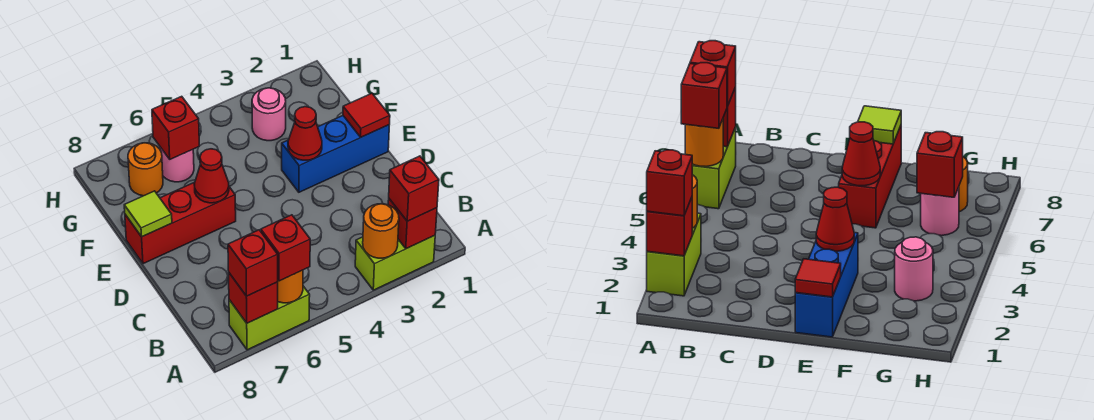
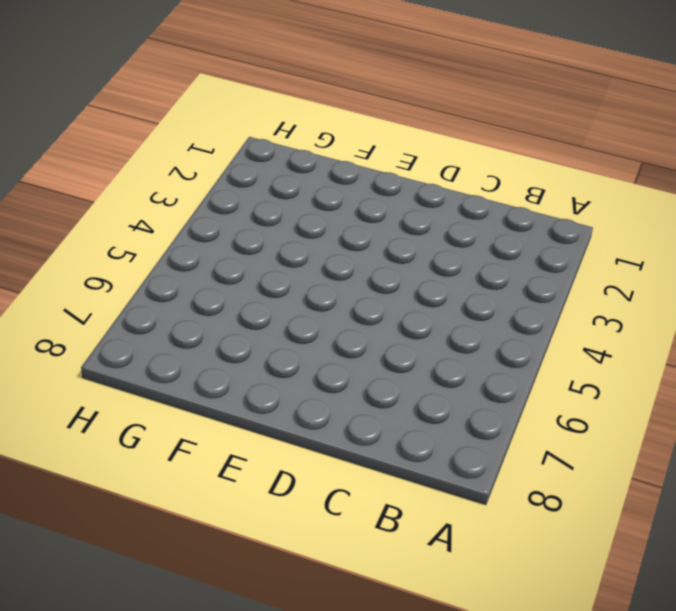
none -> lime 1x2 brick [355,235,435,290]
none -> lime 1x2 brick [229,286,310,350]
none -> blue 1x3 brick [282,116,389,192]

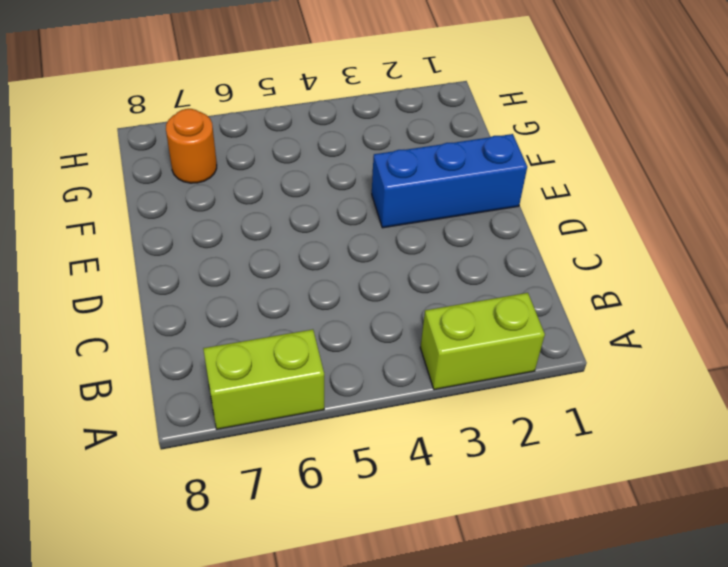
none -> red 1x3 brick [125,182,236,264]
none -> pink 1x1 round brick [252,88,286,141]
none -> pink 1x1 round brick [160,147,194,182]

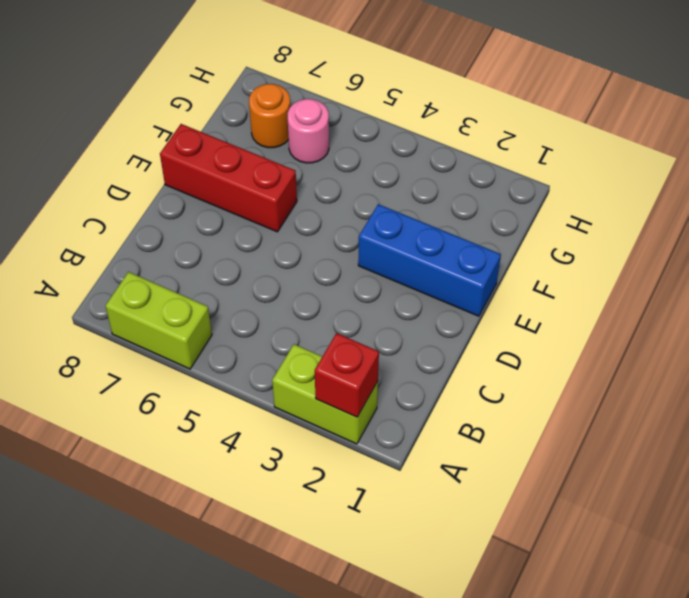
none -> pink 1x1 round brick [252,88,286,141]
none -> orange 1x1 round brick [363,204,399,258]
none -> orange 1x1 round brick [278,270,303,303]

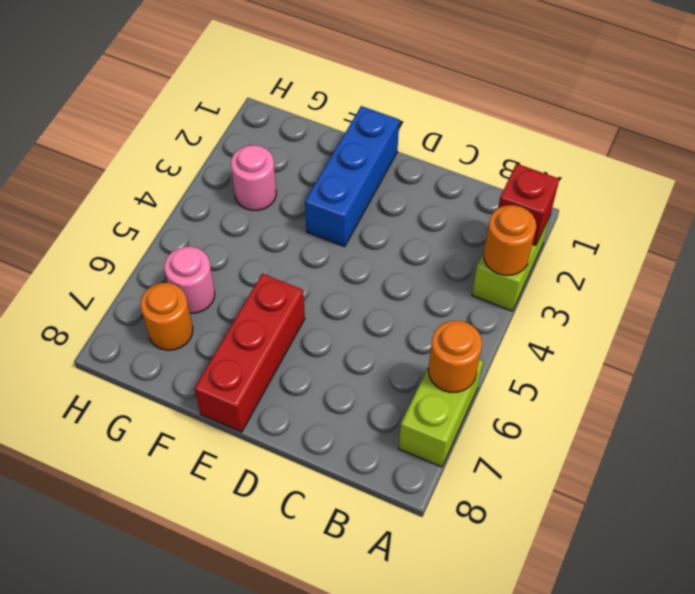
none -> red 1x1 brick [229,273,278,323]
none -> red 1x1 tile [343,93,390,137]
none -> red 1x1 cone [288,107,322,160]

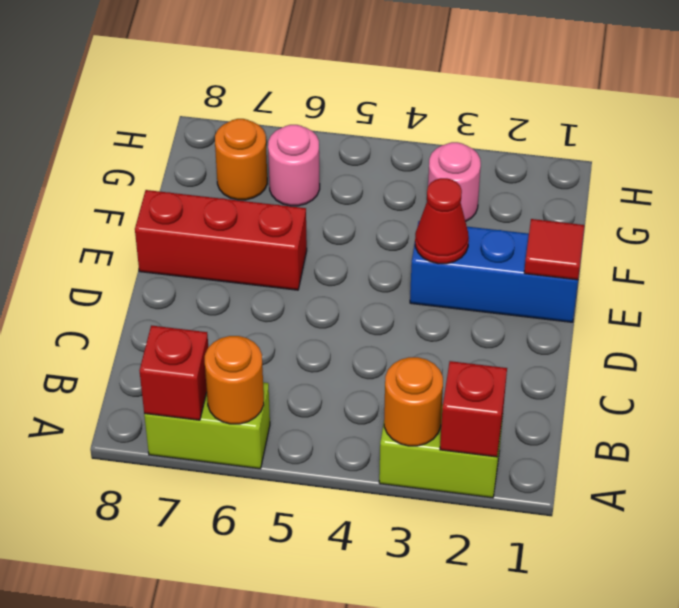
none -> red 1x1 cone [194,149,229,203]
none -> lime 1x1 tile [124,191,172,237]
none -> red 1x1 brick [152,96,199,159]

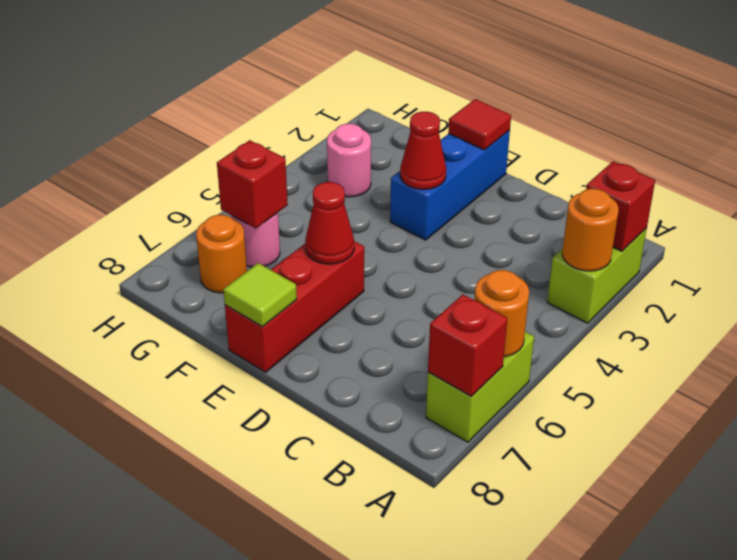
none -> red 1x1 brick [389,156,439,221]
none -> red 1x1 brick [261,215,310,281]
none -> red 1x1 brick [228,230,278,296]

